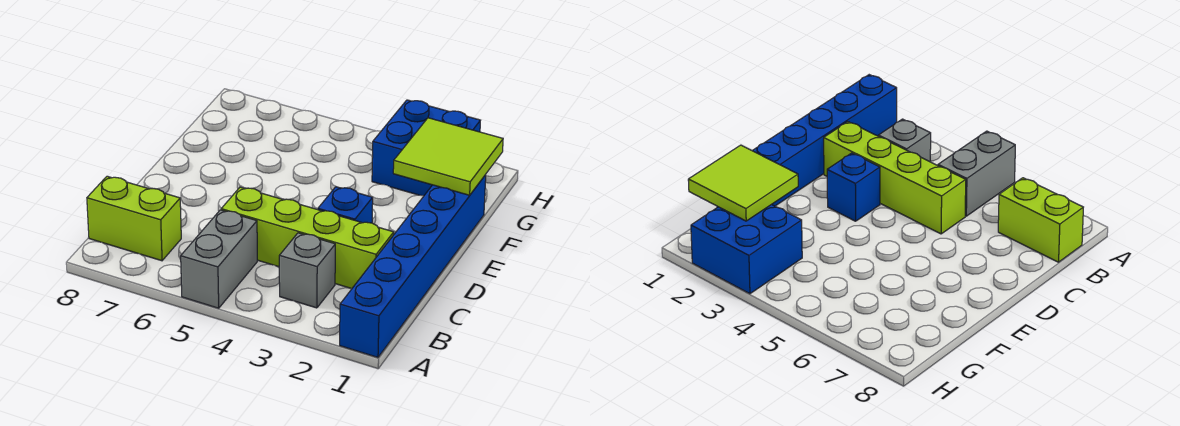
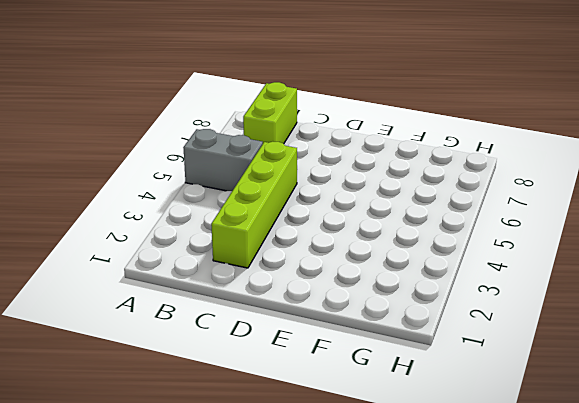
none -> blue 1x6 brick [340,175,486,357]
none -> grey 1x1 brick [279,233,335,308]

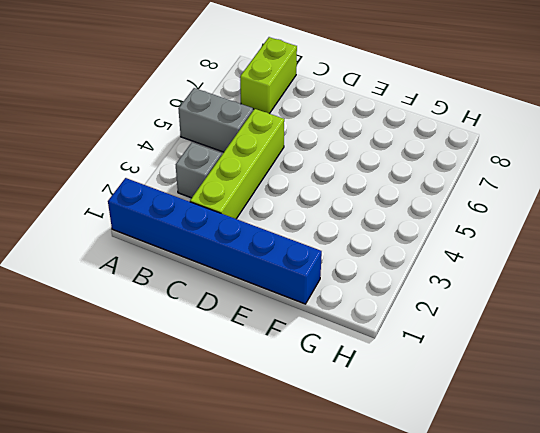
none -> blue 1x1 brick [318,187,373,223]
none -> blue 2x2 brick [372,100,480,196]

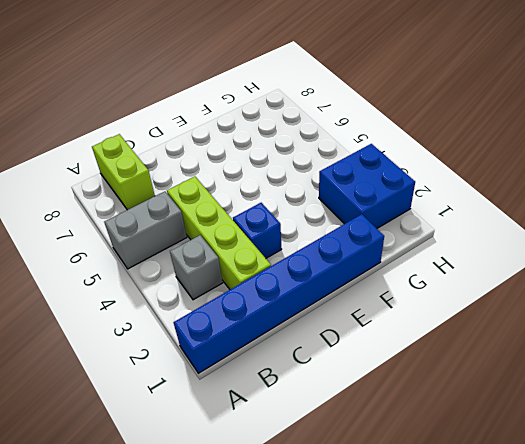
none -> lime 2x2 tile [393,118,503,195]

